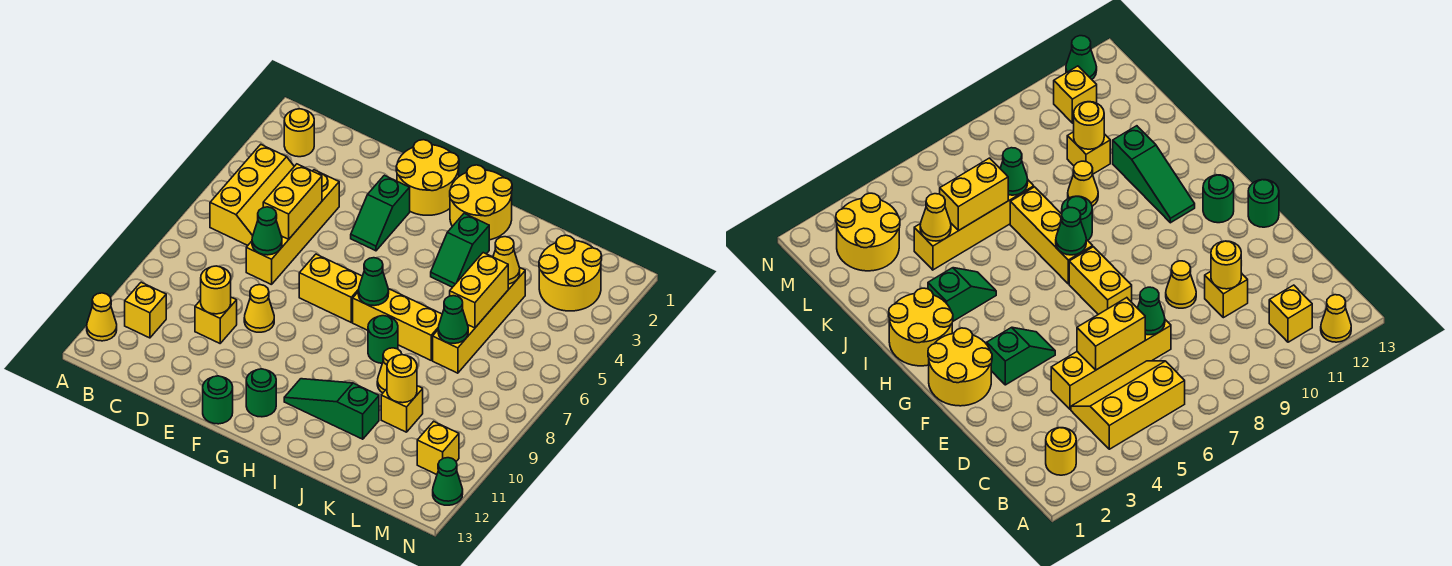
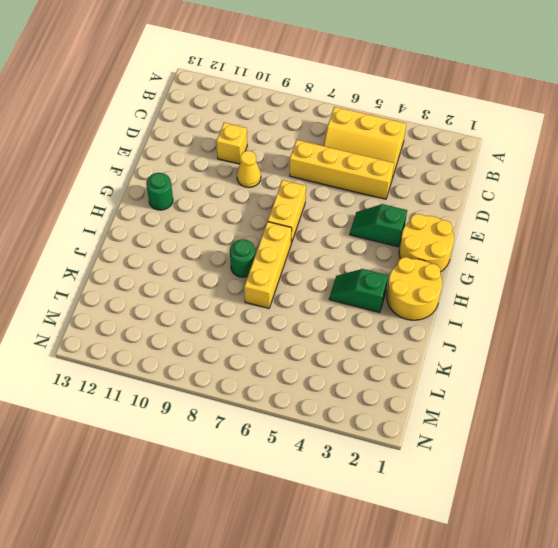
none -> yellow 1x1 cone [87,293,117,341]
none -> yellow 1x1 round brick [284,109,314,157]
none -> yellow 1x1 brick [125,282,166,338]
none -> green 1x1 round brick [203,376,233,424]

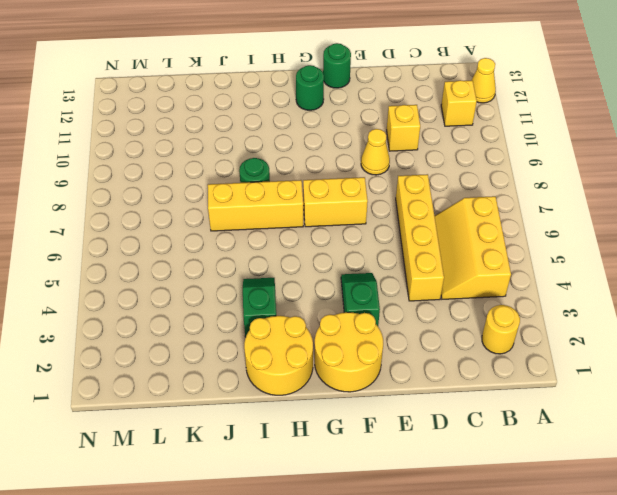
none -> green 1x3 slope [284,379,379,439]
none -> yellow 1x1 cone [377,348,402,393]
none -> yellow 1x4 brick [433,268,525,373]
none -> yellow 1x1 brick [381,386,423,432]

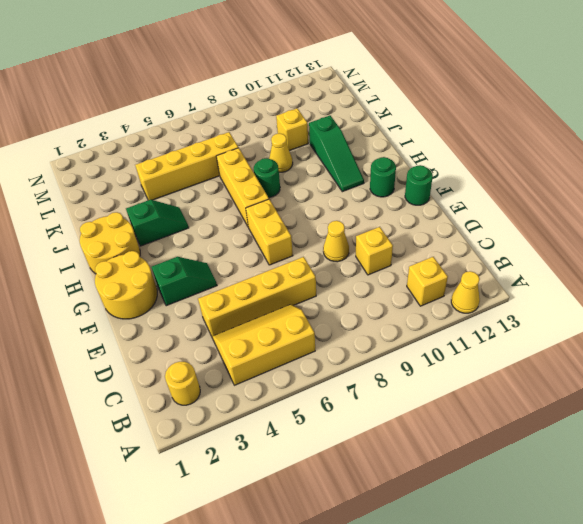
none -> yellow 2x2 round brick [539,235,602,311]
none -> yellow 1x1 brick [417,421,459,474]
none -> green 1x1 cone [433,458,463,505]
none -> yellow 1x2 brick [263,164,322,239]

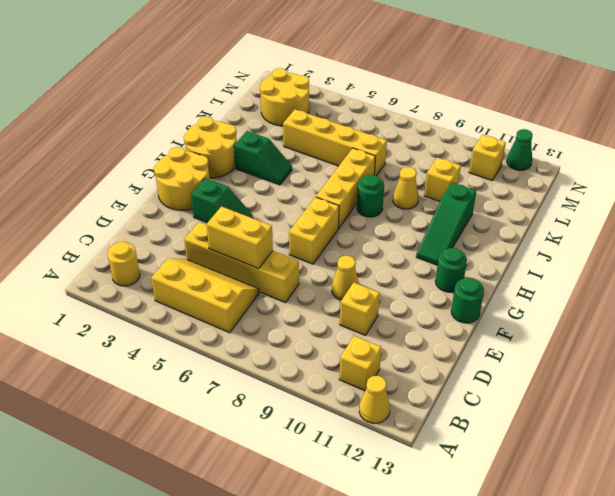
none -> green 1x1 cone [252,207,282,255]
none -> yellow 1x1 round brick [201,266,231,314]
none -> green 1x1 cone [358,258,389,306]
none -> yellow 1x1 cone [493,237,520,284]

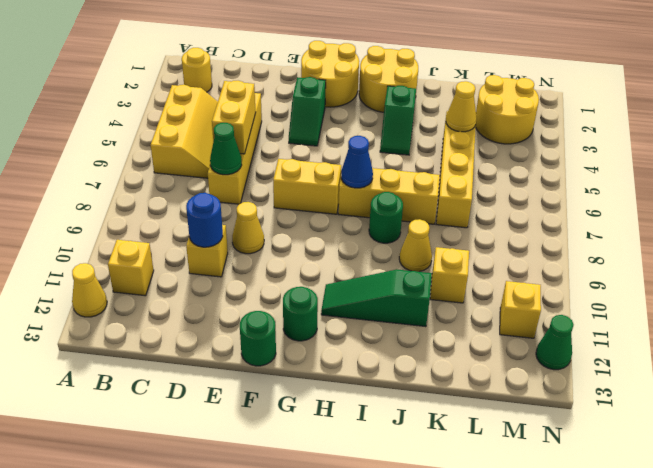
blue 1x1 round brick [186,193,223,247] -> yellow 1x1 round brick [201,266,231,314]
blue 1x1 cone [341,136,373,188] -> green 1x1 cone [358,258,389,306]
none -> yellow 1x2 brick [450,253,508,328]
none -> green 1x1 cone [438,296,468,343]
none -> yellow 1x1 round brick [387,355,417,403]

